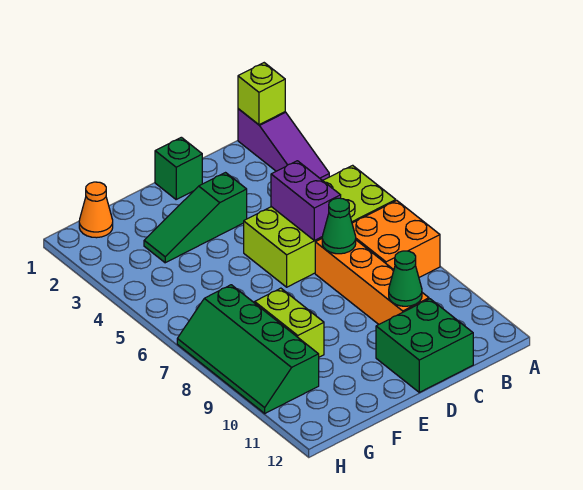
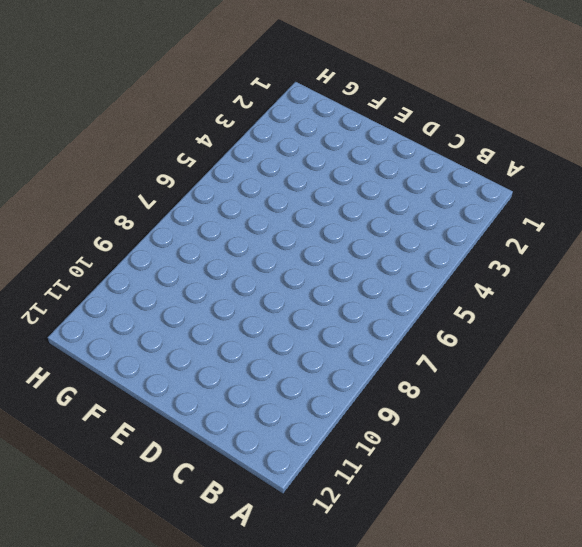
none -> purple 1x3 slope [238,109,329,181]
none -> lime 2x4 brick [244,165,396,287]
none -> orange 2x2 brick [352,201,440,277]

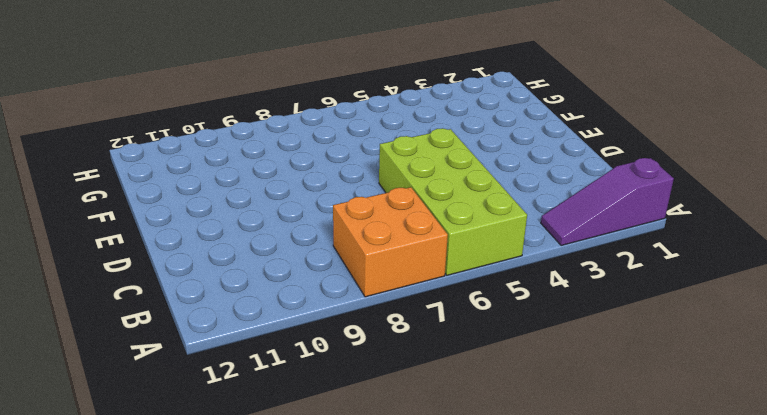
none -> orange 1x4 brick [315,239,429,324]
none -> green 2x2 brick [376,299,473,392]
none -> green 1x1 brick [155,137,202,199]

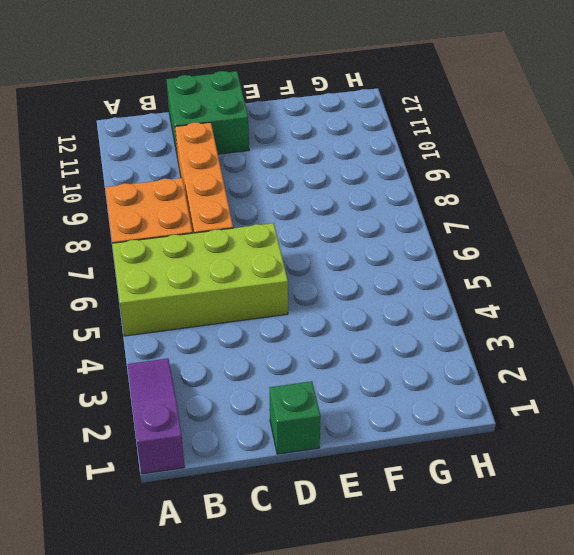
none -> green 1x3 slope [144,173,247,263]
none -> lime 1x2 brick [255,288,324,357]
none -> orange 1x1 cone [79,182,113,238]

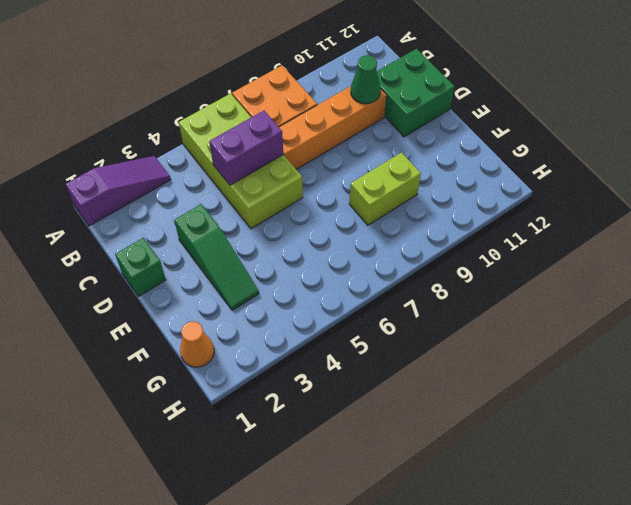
none -> green 2x4 slope [177,285,319,413]
none -> lime 1x1 brick [238,63,285,125]
none -> green 1x1 cone [322,198,356,254]

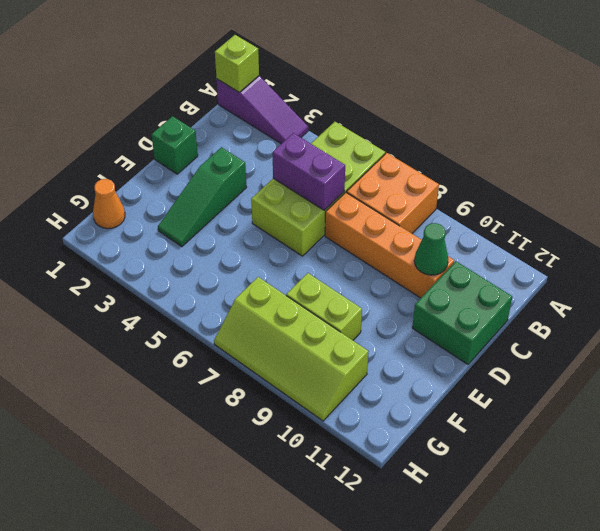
lime 2x4 slope [214,277,369,421] -> green 2x4 slope [177,285,319,413]
none -> green 1x1 cone [322,198,356,254]

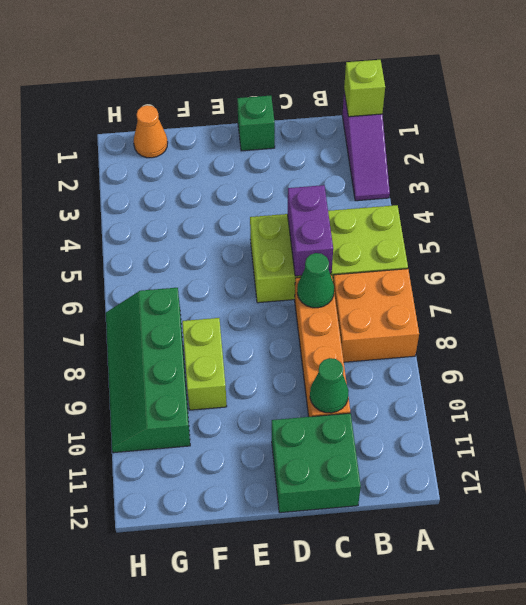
none -> green 1x3 slope [144,173,247,263]

